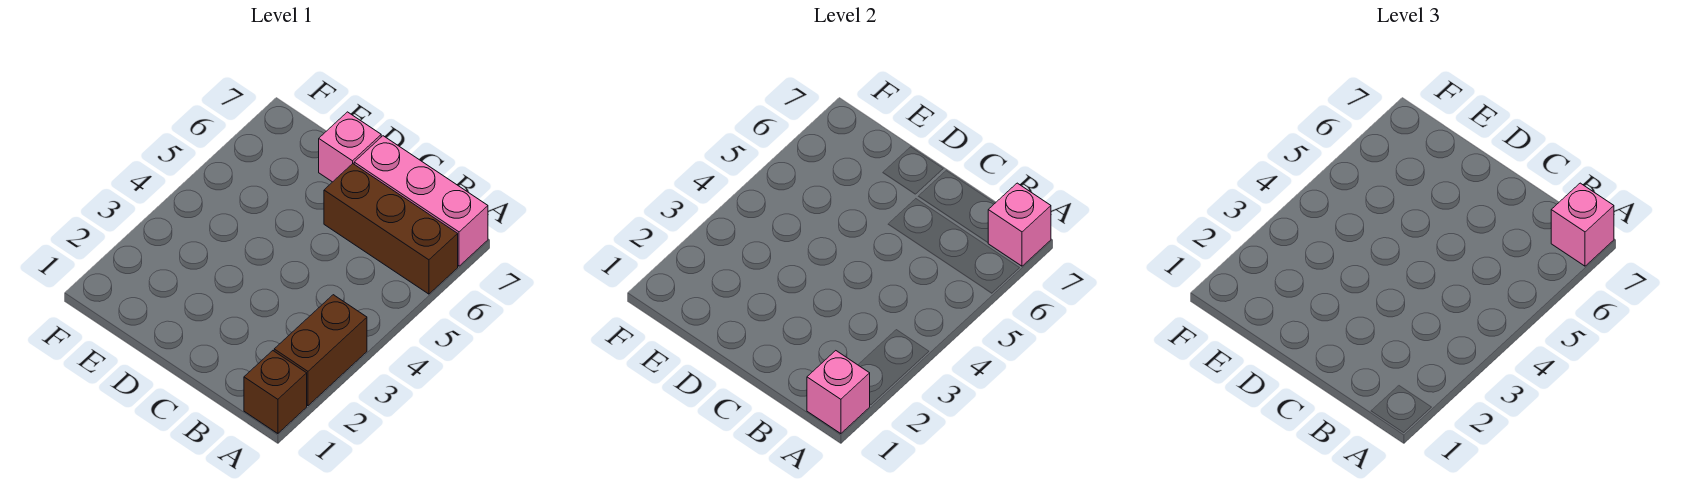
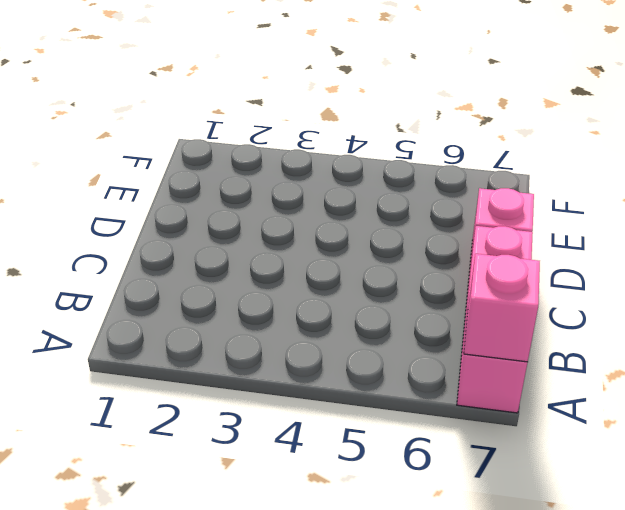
none -> brown 1x1 brick [244,351,307,434]
none -> brown 1x2 brick [274,295,367,406]

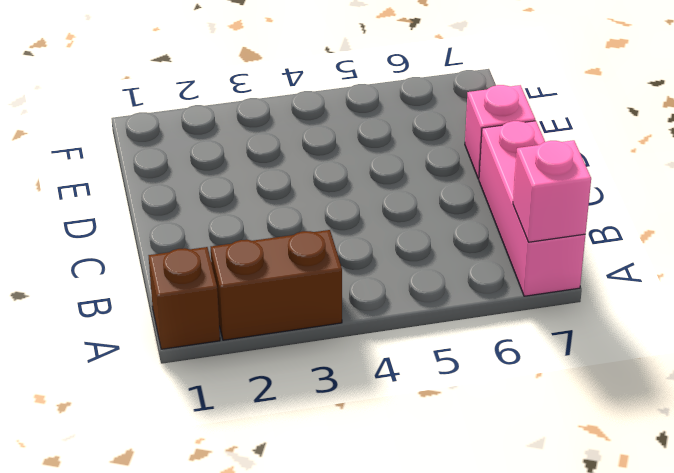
none -> brown 1x3 brick [324,164,458,294]
none -> pink 1x1 brick [807,351,870,434]

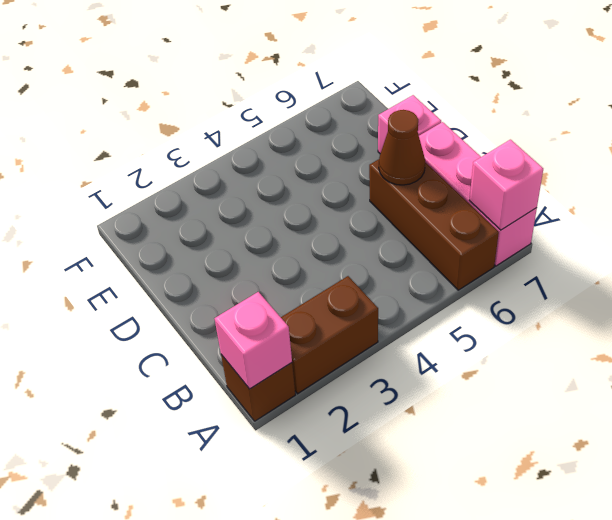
brown 1x1 cone [379,110,425,185] -> none
none -> pink 1x1 brick [1551,183,1614,266]

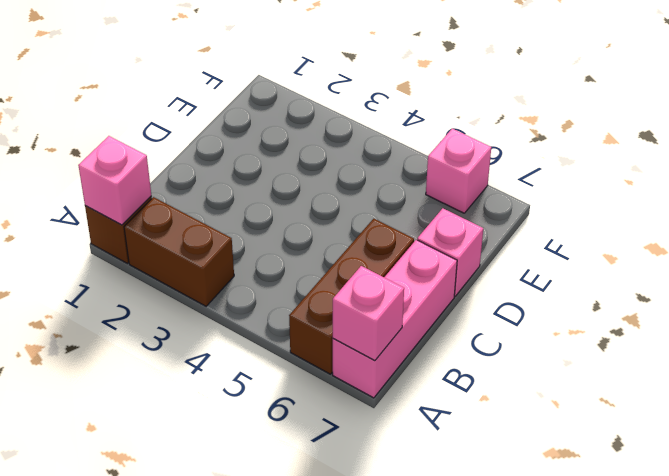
pink 1x1 brick [426,129,491,213] -> pink 1x1 brick moved to [1551,183,1614,266]

